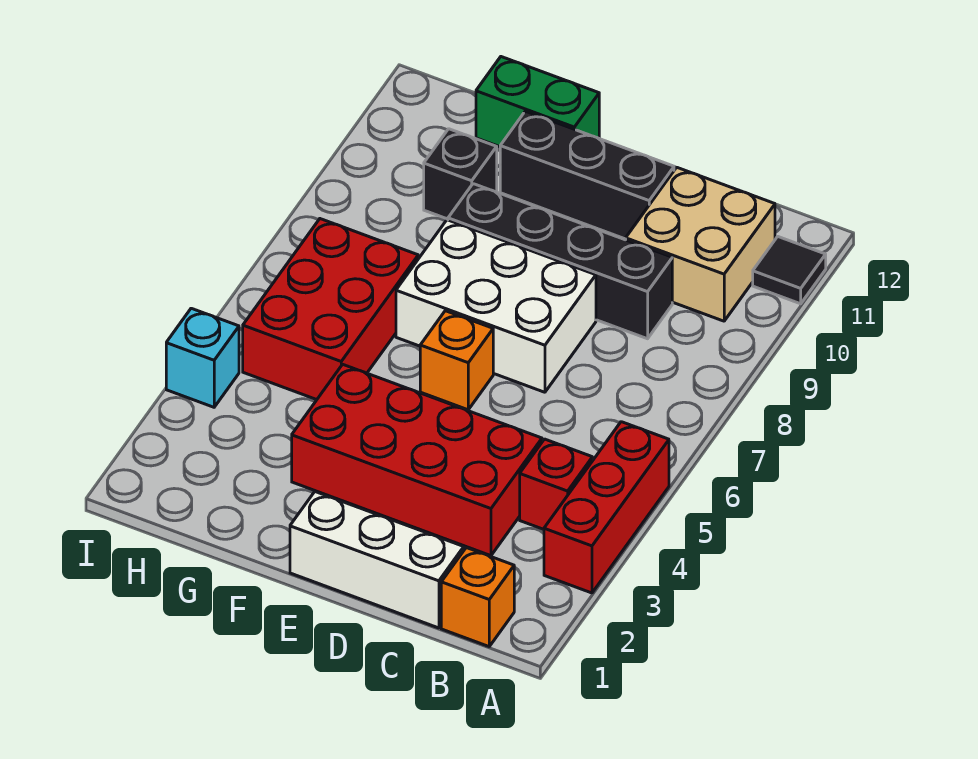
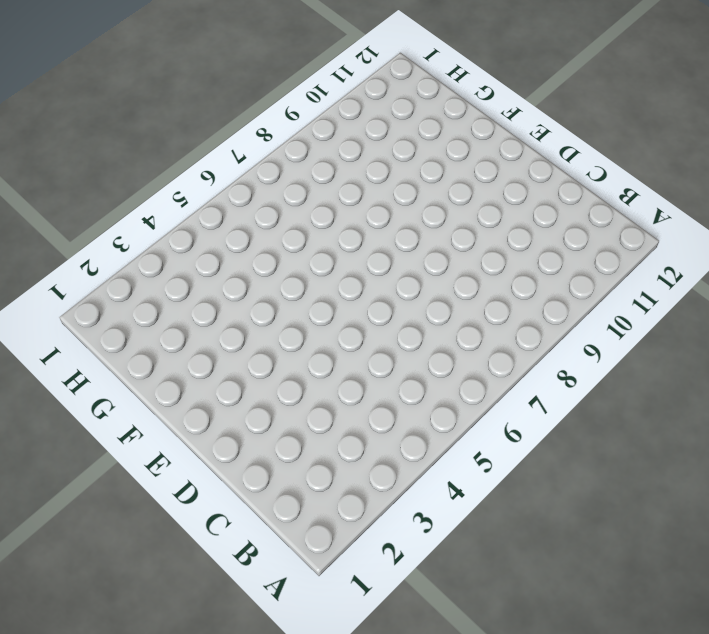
none -> red 1x3 brick [544,422,669,593]
none -> black 1x1 tile [753,237,826,304]
none -> orange 1x1 brick [441,548,514,646]

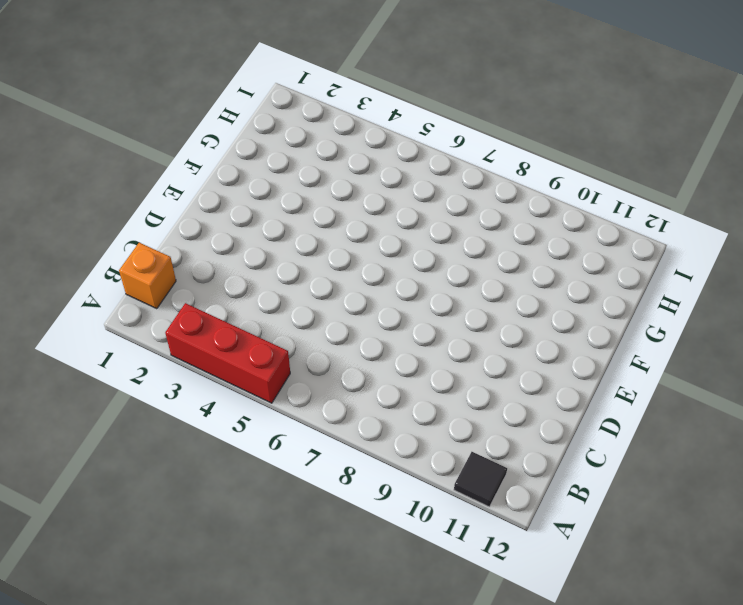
none -> red 1x1 brick [520,439,592,529]
none -> tan 2x2 brick [626,167,775,321]
none -> white 1x3 brick [290,492,464,628]

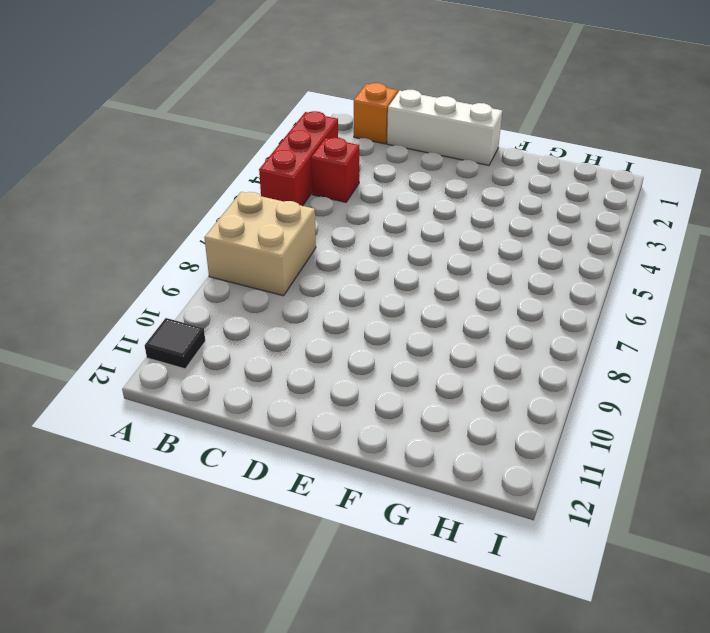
tan 2x2 brick [204,192,316,296] -> tan 2x2 brick moved to [626,167,775,321]
none -> red 2x4 brick [292,364,542,556]
none -> black 1x4 brick [448,184,672,339]
none -> white 2x3 brick [396,220,596,392]

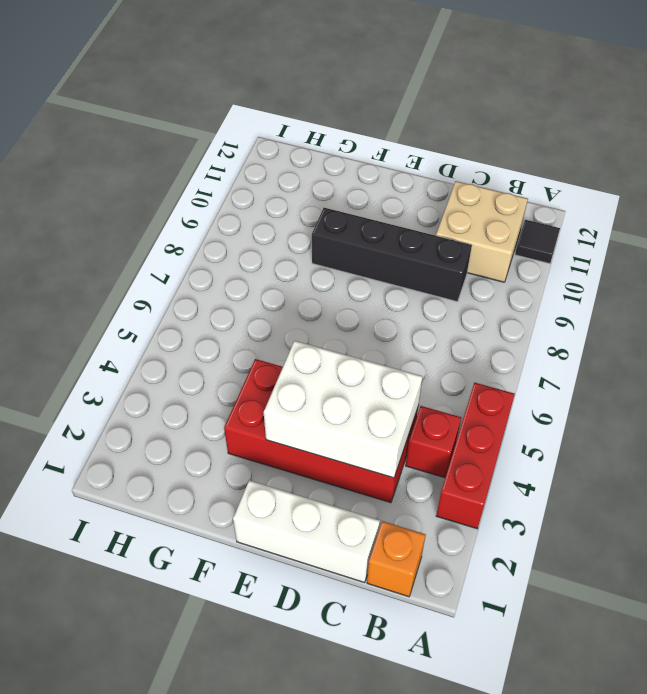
white 2x3 brick [264,341,423,478] -> white 2x3 brick moved to [396,220,596,392]
none -> black 1x3 brick [500,111,674,239]
none -> orange 1x1 brick [420,311,493,410]
none -> green 1x2 brick [476,57,599,147]

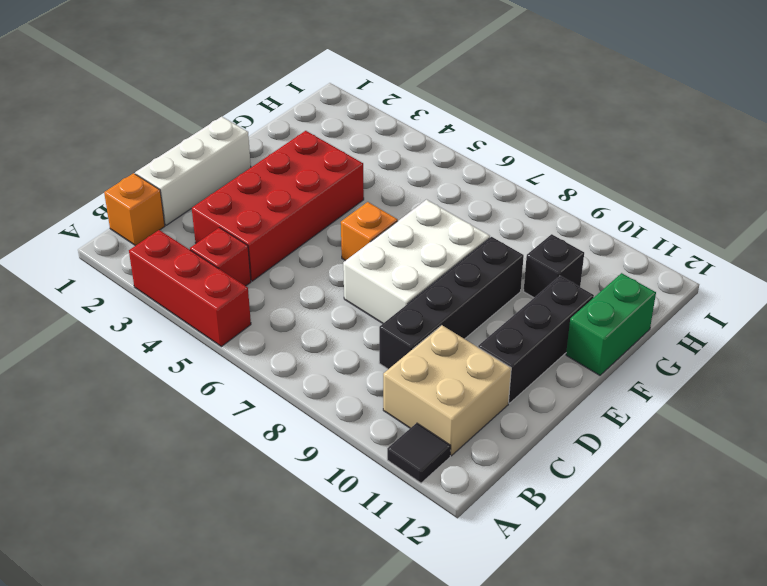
none -> red 2x3 brick [243,219,418,400]
none -> cyan 1x1 brick [166,308,239,407]

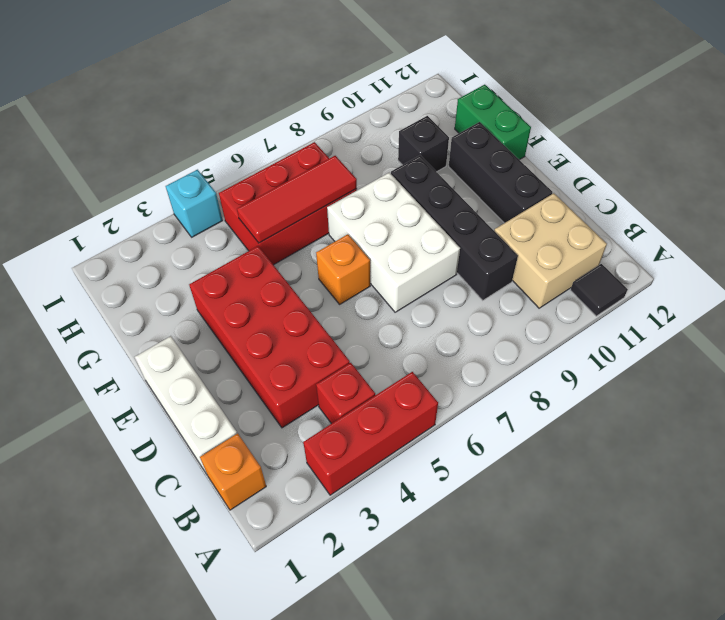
red 1x3 tile [237,156,357,243] -> none

